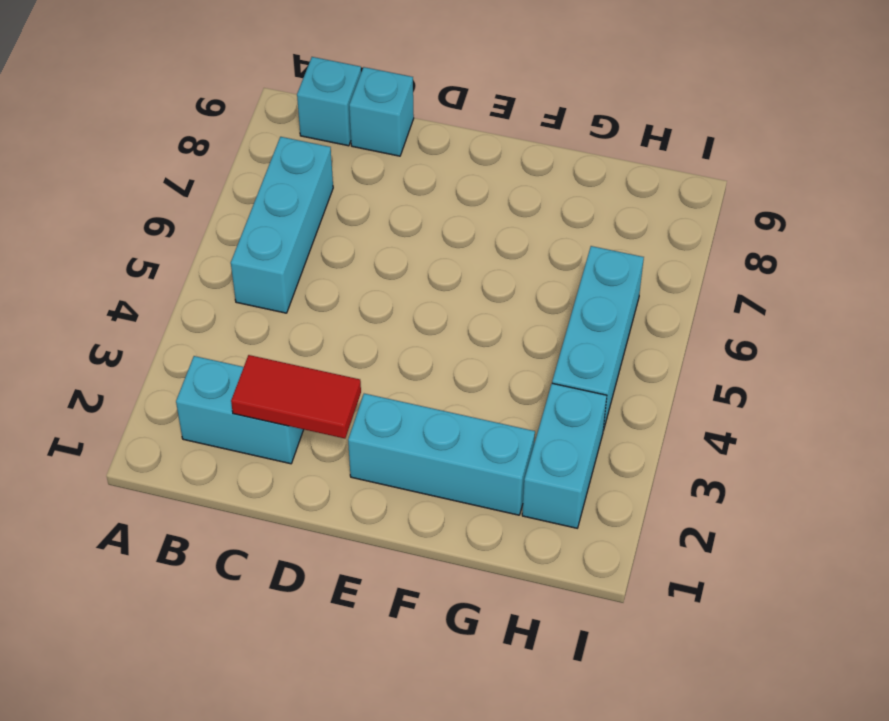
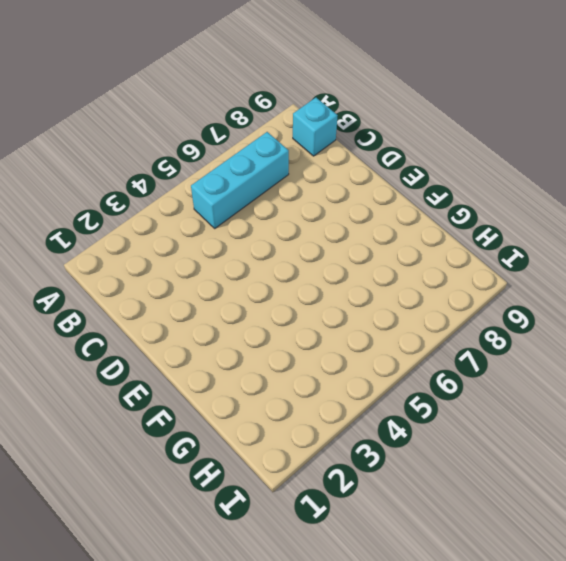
none -> cyan 1x2 brick [176,356,304,464]
none -> cyan 1x1 brick [349,67,414,156]

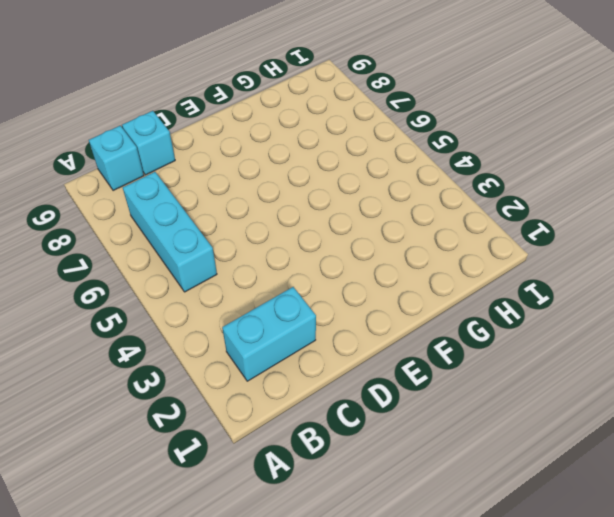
none -> cyan 1x3 brick [348,394,535,515]
none -> cyan 1x2 brick [522,383,607,528]

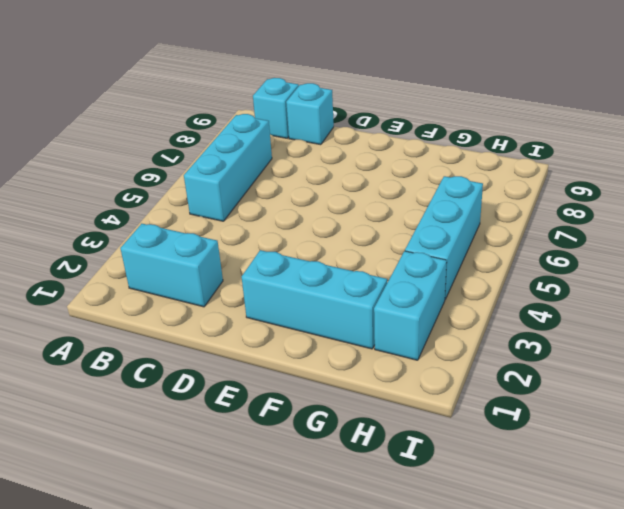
none -> red 1x2 tile [231,355,361,439]

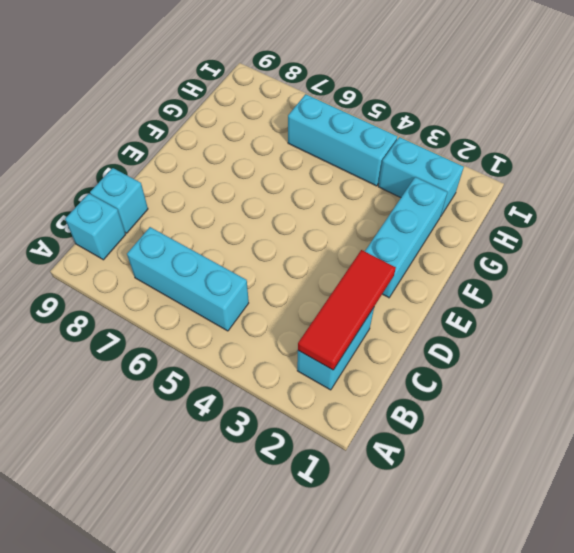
red 1x3 tile [298,250,396,370] -> red 1x2 tile [231,355,361,439]

